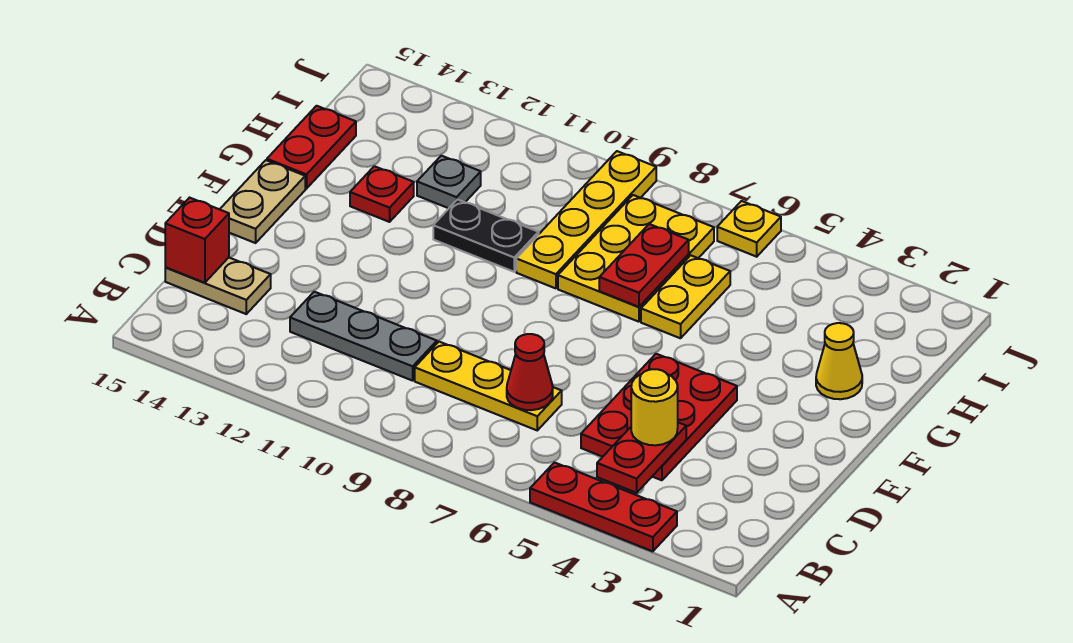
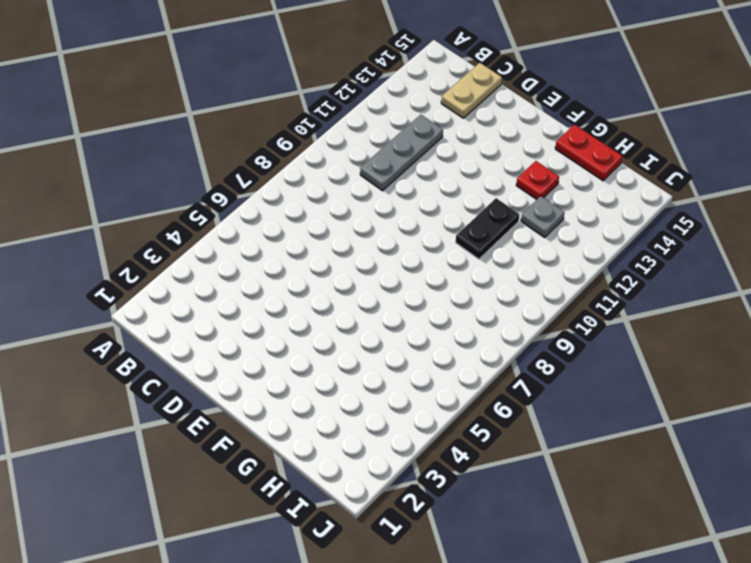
none -> red 1x3 plate [530,463,677,551]
none -> red 2x3 plate [581,354,737,480]
none -> yellow 1x3 plate [415,342,562,430]

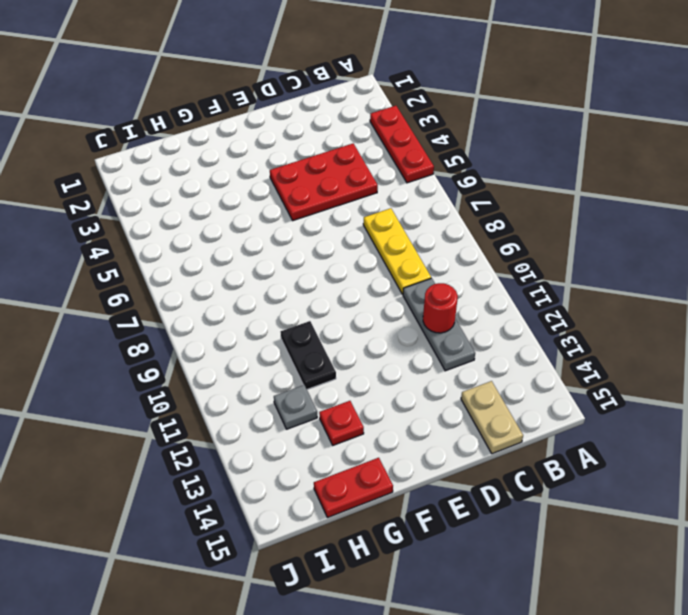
red 1x1 round brick [423,283,458,333] -> none
none -> tan 1x2 plate [220,160,305,243]
none -> yellow 1x1 cone [816,323,862,399]
none -> yellow 1x2 plate [641,255,730,338]

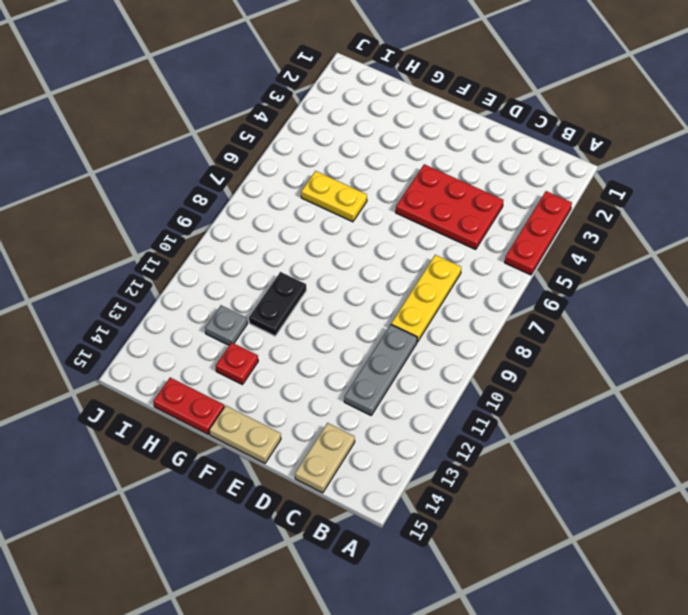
none -> yellow 1x1 cone [816,323,862,399]
none -> yellow 2x3 plate [558,195,714,322]
none -> yellow 1x4 plate [516,151,656,288]

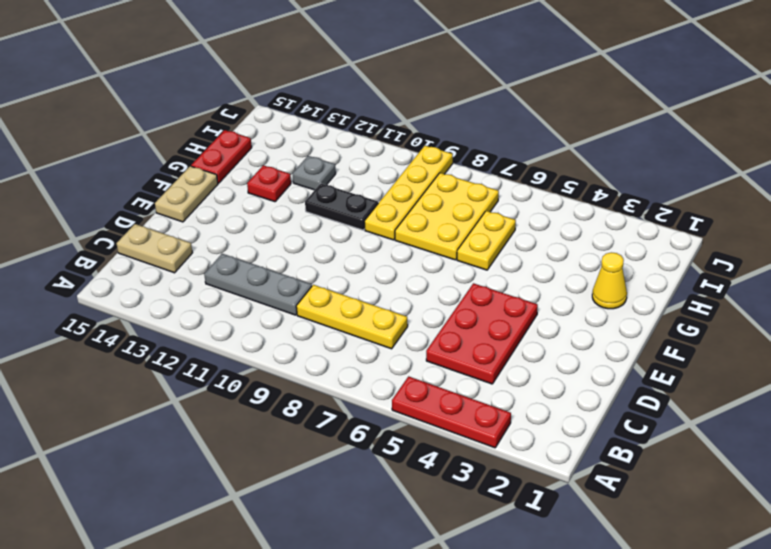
none -> yellow 1x1 plate [717,201,781,257]
none -> red 1x2 plate [597,423,686,493]
none -> red 1x1 cone [507,334,553,410]

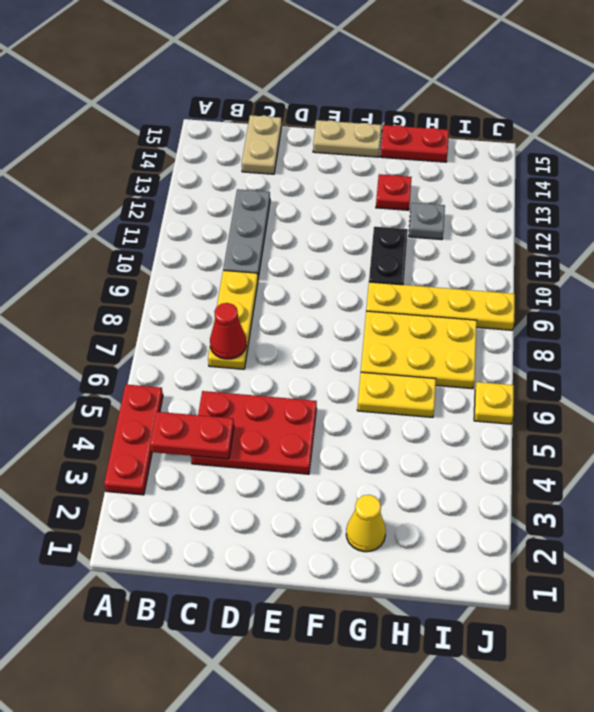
none -> red 1x1 brick [165,198,229,283]
none -> red 1x2 plate [599,224,689,307]
none -> yellow 1x1 round brick [631,369,678,445]

